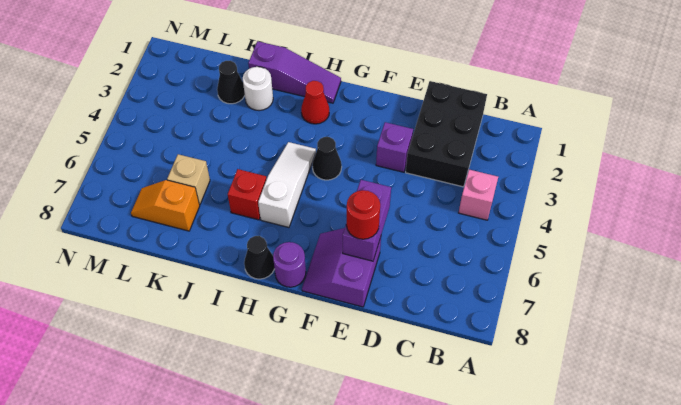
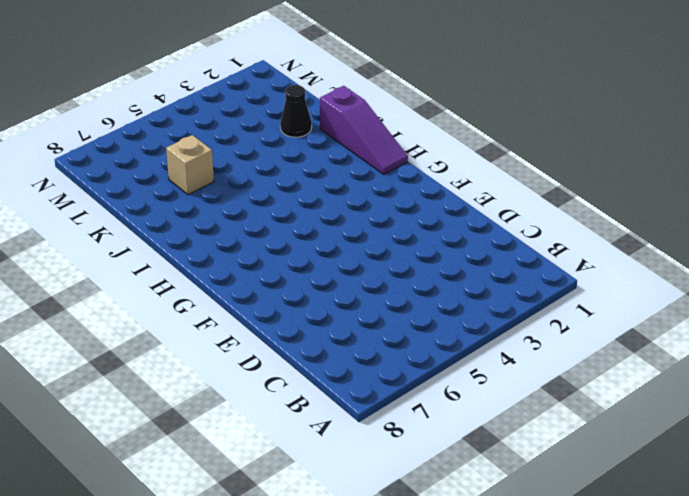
none -> pink 1x1 brick [459,170,498,220]
none -> black 2x3 brick [406,81,487,187]
none -> purple 1x1 brick [376,122,413,172]

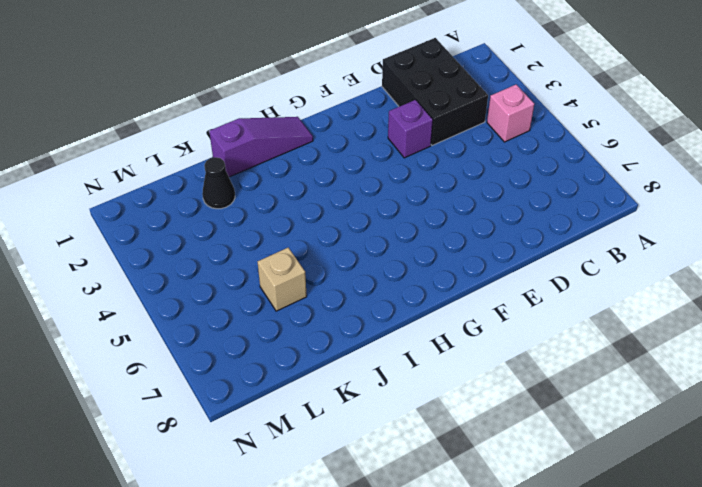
none -> purple 2x2 slope [302,228,381,307]
none -> black 1x1 cone [312,137,342,180]
none -> purple 1x1 round brick [273,242,306,287]

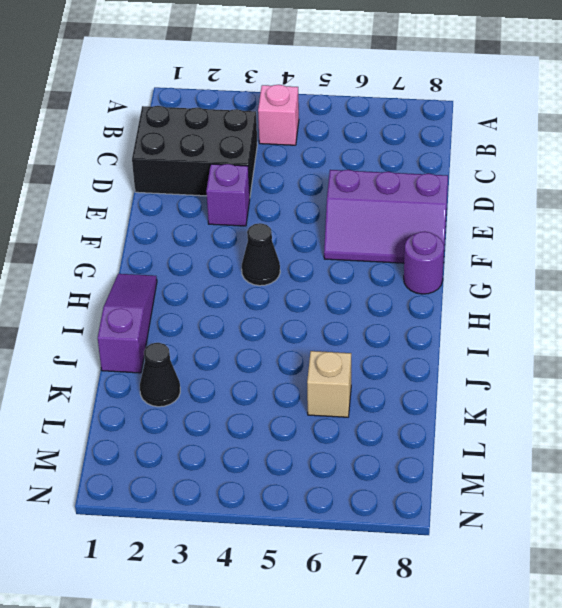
purple 2x3 slope [324,170,448,263] -> purple 2x2 slope [302,228,381,307]
none -> red 1x1 cone [301,81,329,124]
none -> white 1x3 slope [258,142,316,227]
none -> black 1x1 cone [244,236,275,279]

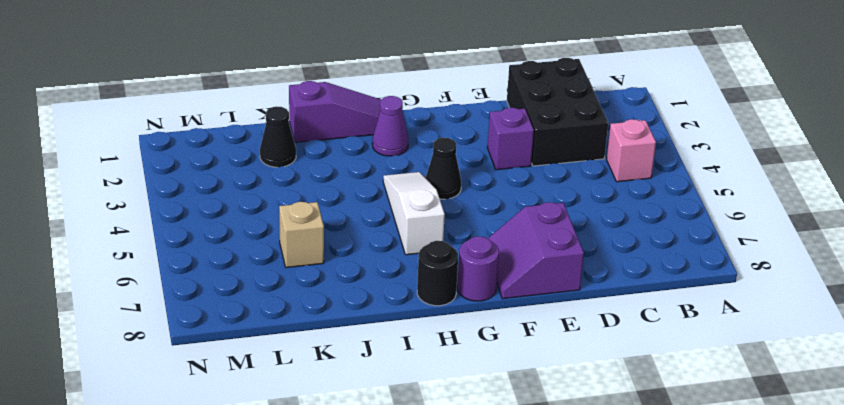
purple 1x1 cone [372,96,408,156] -> red 1x1 cone [301,81,329,124]
black 1x1 round brick [417,241,458,306] -> black 1x1 cone [244,236,275,279]
none -> red 1x1 brick [228,169,267,220]
none -> white 1x1 round brick [243,67,273,111]
none -> orange 1x2 slope [131,180,200,231]

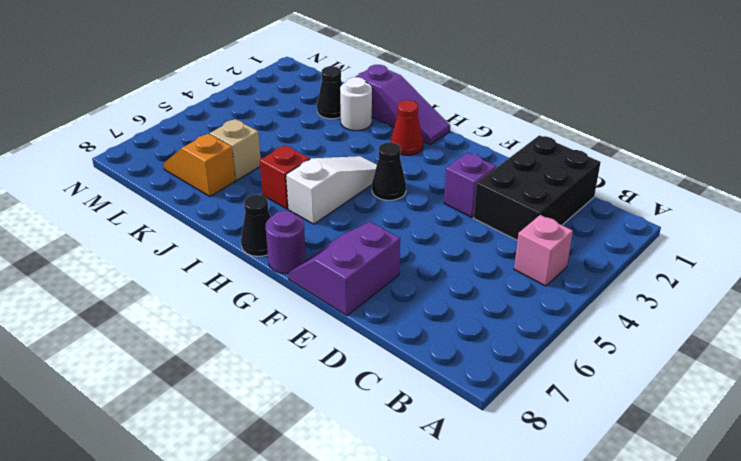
none -> purple 1x2 brick [343,180,391,261]
none -> red 1x1 round brick [346,190,380,239]

